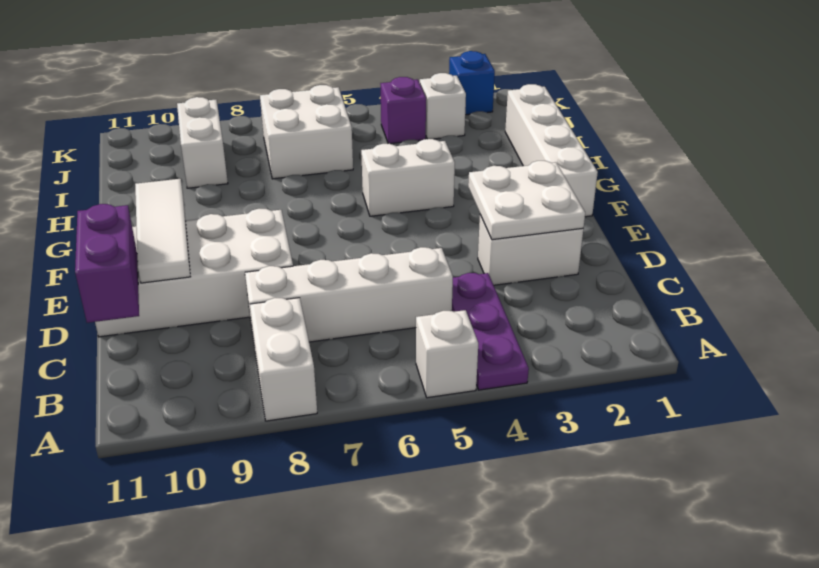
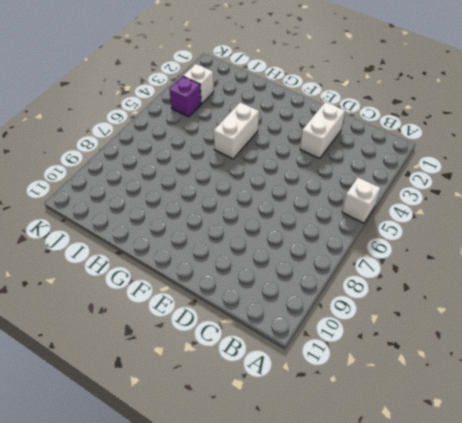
none -> purple 1x3 plate [452,273,529,390]
none -> white 1x2 brick [250,298,317,421]
none -> white 1x4 brick [245,247,453,342]

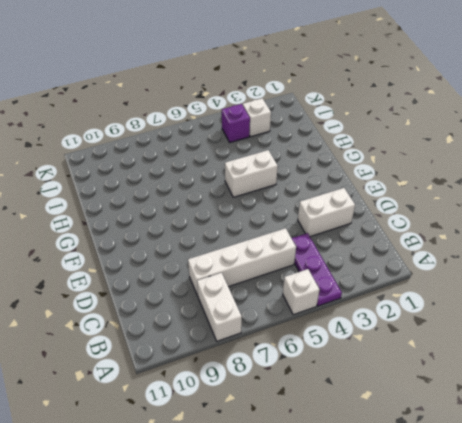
none -> white 2x4 brick [95,209,293,337]
none -> white 1x4 brick [505,84,598,217]
none -> white 2x2 brick [260,85,353,179]

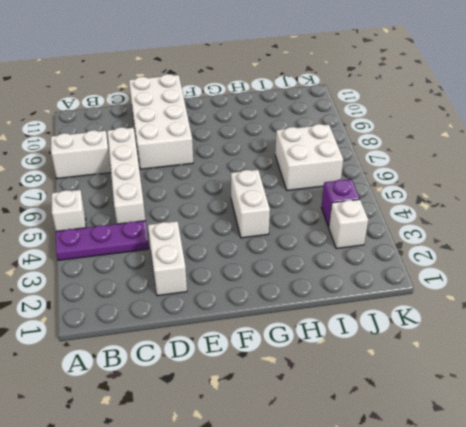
none -> white 1x4 brick [505,84,598,217]
none -> white 1x2 brick [177,97,228,188]
none -> blue 1x1 brick [449,51,495,115]

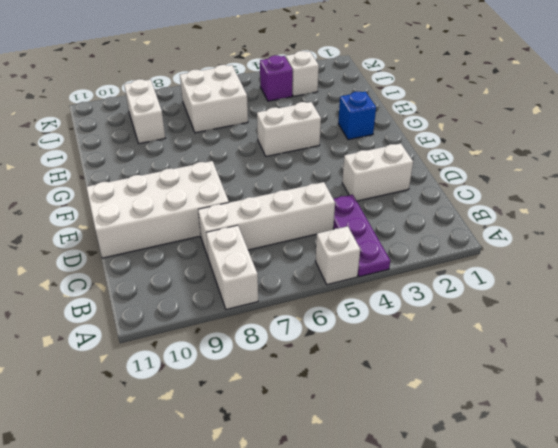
blue 1x1 brick [338,92,376,140] -> blue 1x1 brick moved to [449,51,495,115]
none -> white 1x4 brick [505,84,598,217]
none -> purple 1x2 brick [75,204,139,323]
none -> white 2x2 plate [468,161,585,240]

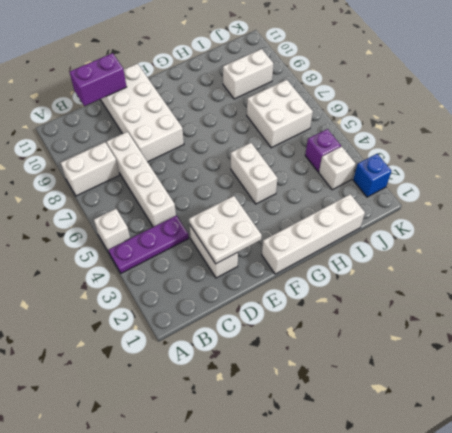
none -> white 1x3 tile [135,179,190,283]

